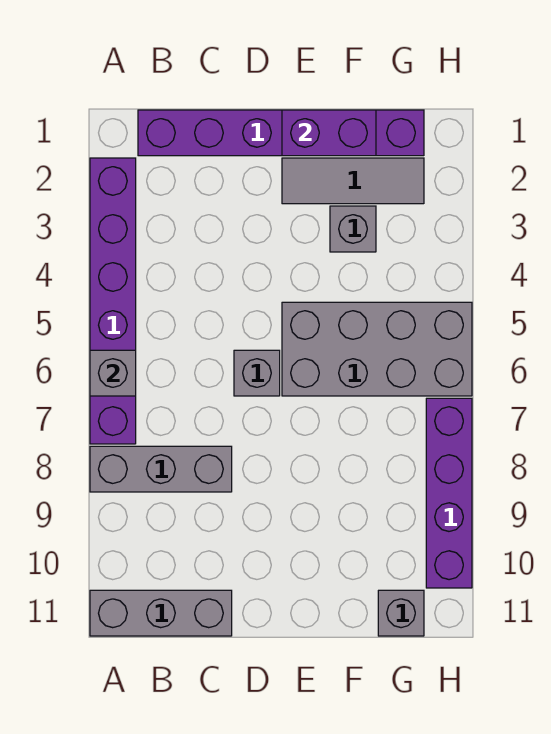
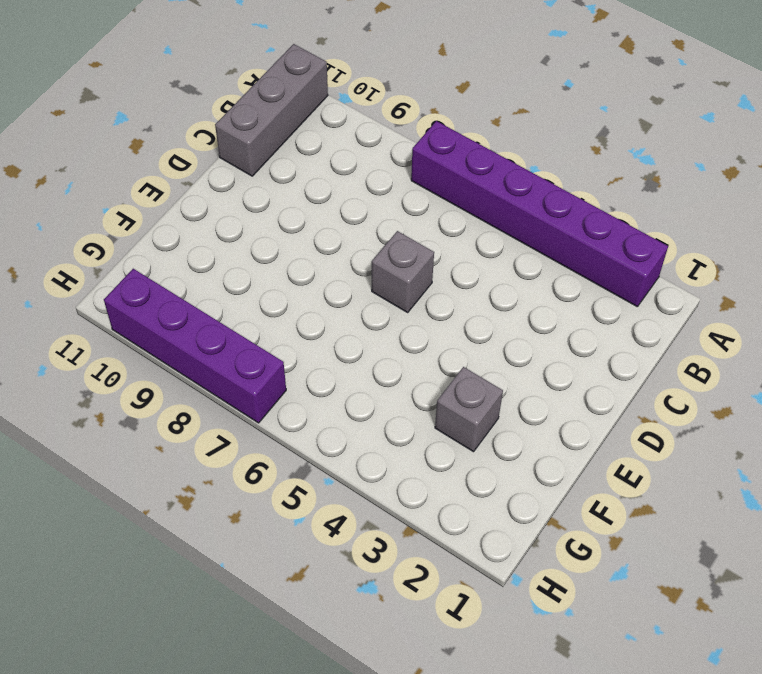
none -> grey 1x3 brick [90,446,232,492]
none -> purple 1x6 brick [138,110,424,156]
none -> grey 1x3 tile [282,158,424,204]

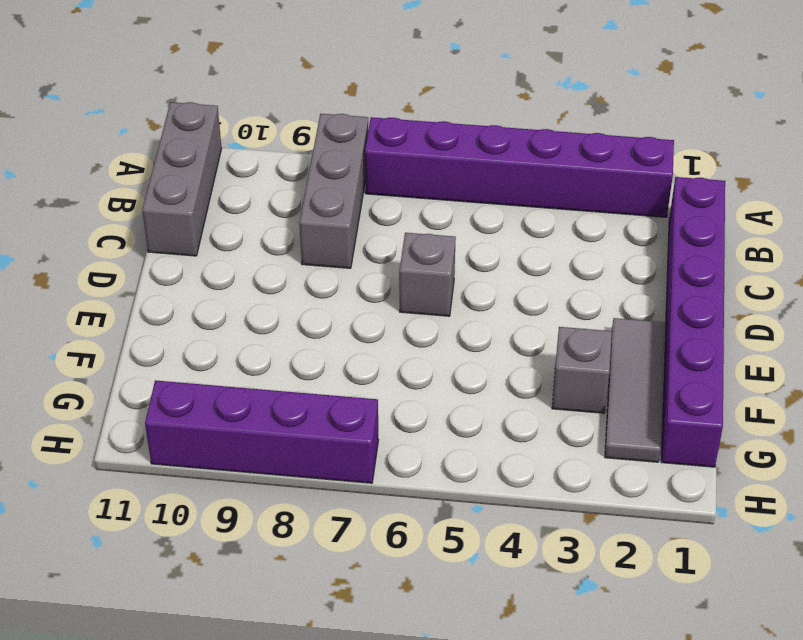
none -> grey 2x4 brick [282,302,472,396]
none -> grey 1x1 brick [378,590,424,636]
none -> grey 1x1 brick [90,350,136,396]

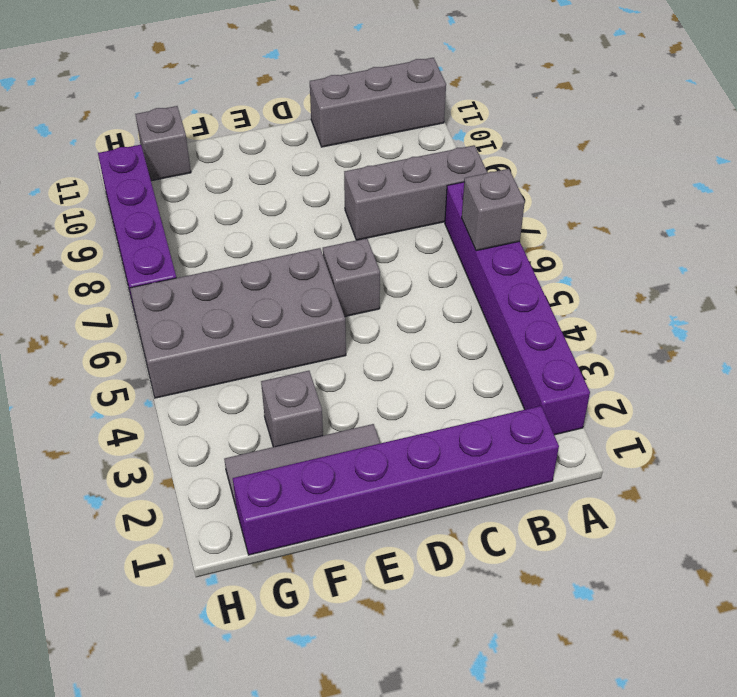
none -> purple 1x2 brick [282,110,376,156]

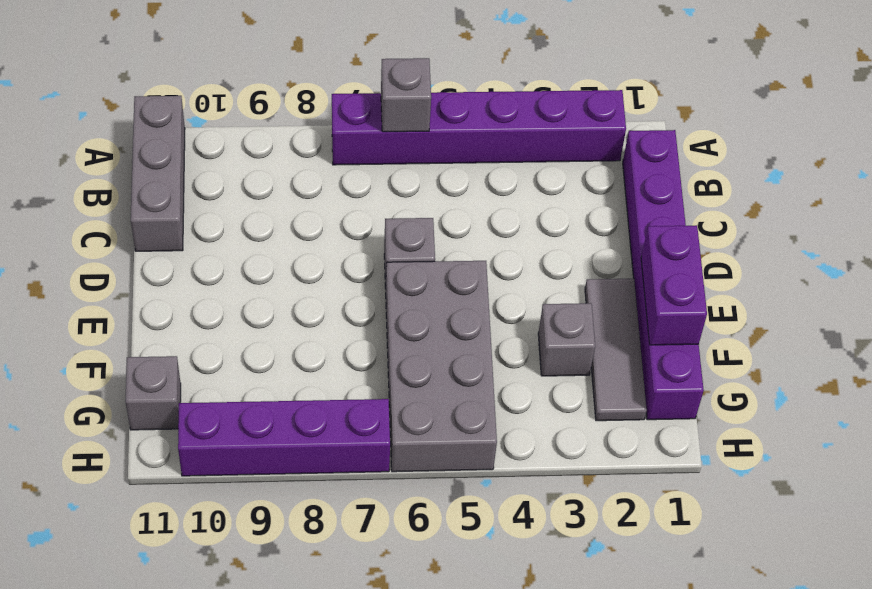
none -> grey 1x3 brick [90,446,232,492]

